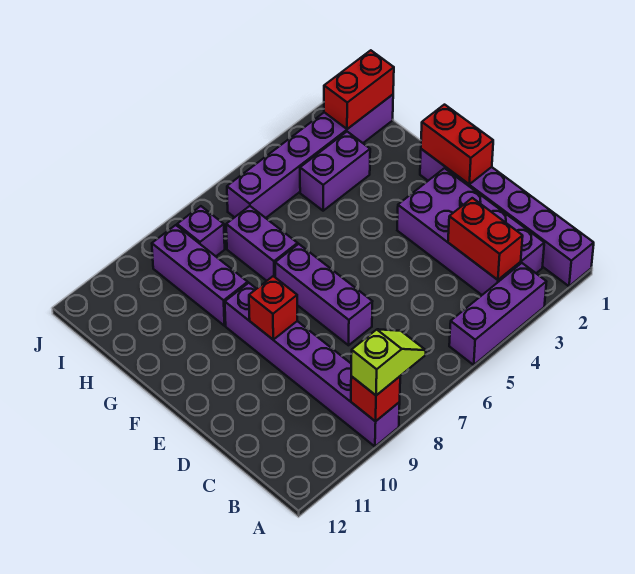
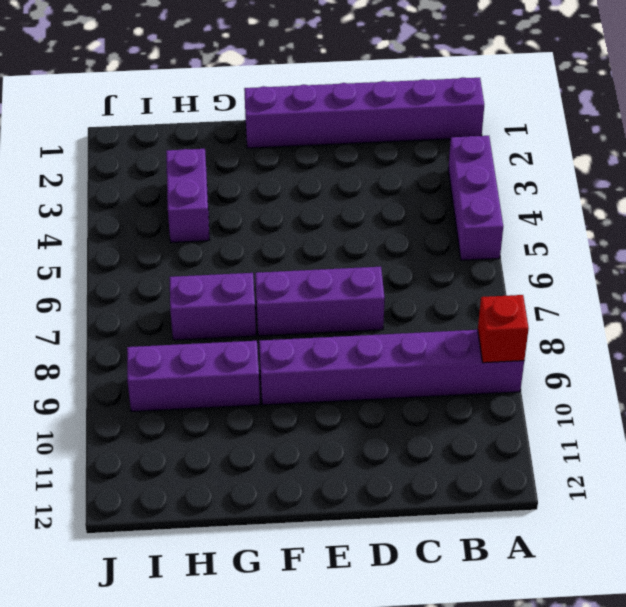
none -> purple 2x4 brick [397,168,544,295]
none -> purple 1x6 brick [227,95,393,218]
none -> purple 1x1 brick [177,206,225,256]

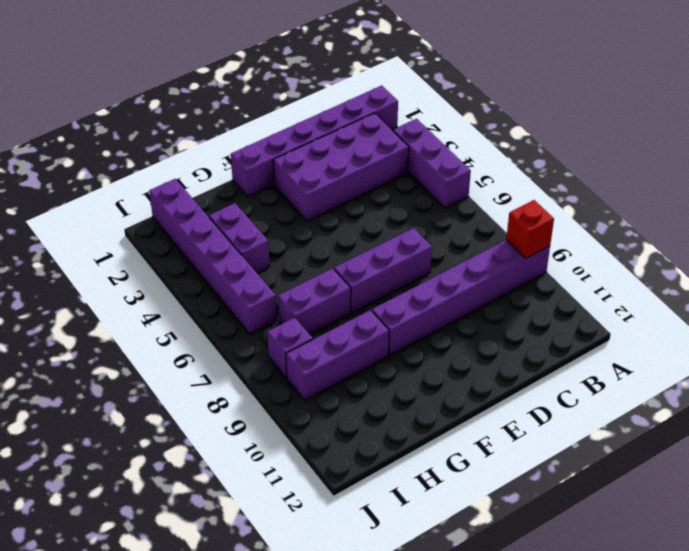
none -> red 1x2 brick [448,198,523,280]
none -> red 1x2 brick [421,105,493,184]
none -> red 1x1 brick [249,276,297,340]

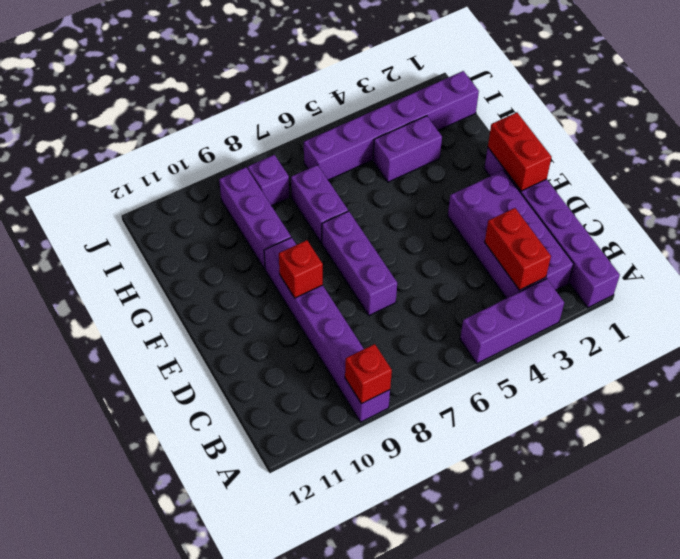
none -> red 1x2 brick [324,50,394,129]
none -> lime 1x2 slope [351,329,426,395]

